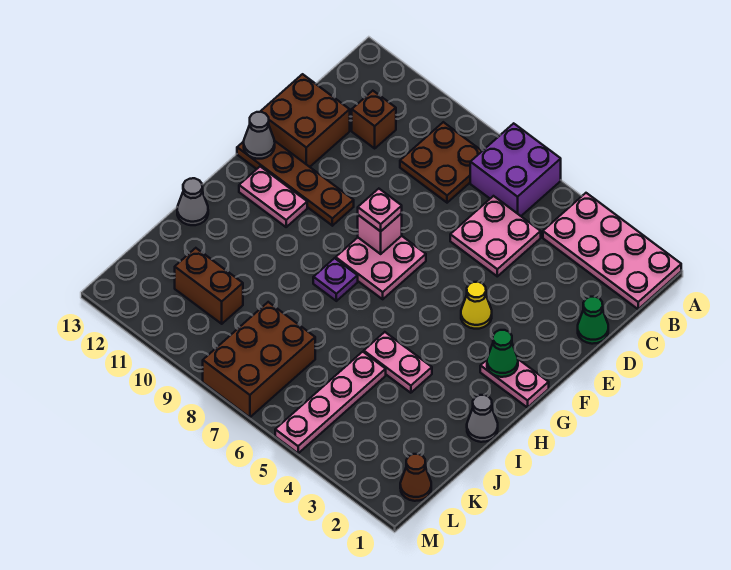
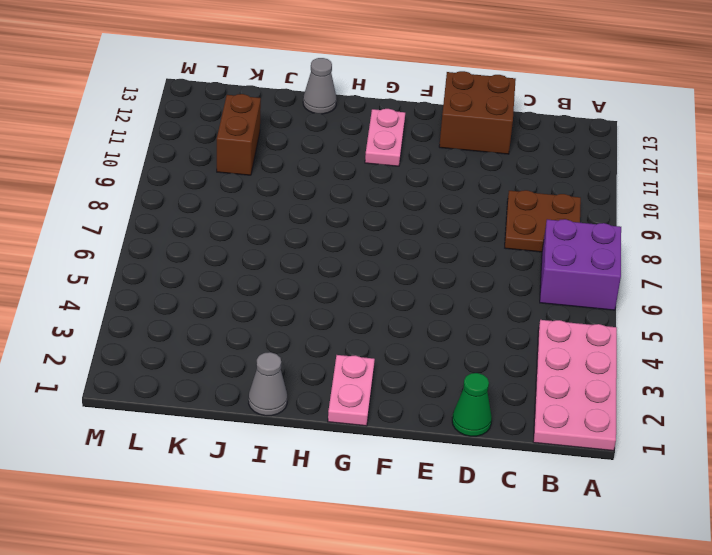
none -> pink 2x2 plate [450,196,541,276]
none -> brown 1x1 brick [352,91,396,148]
none -> yellow 1x1 cone [461,282,492,329]

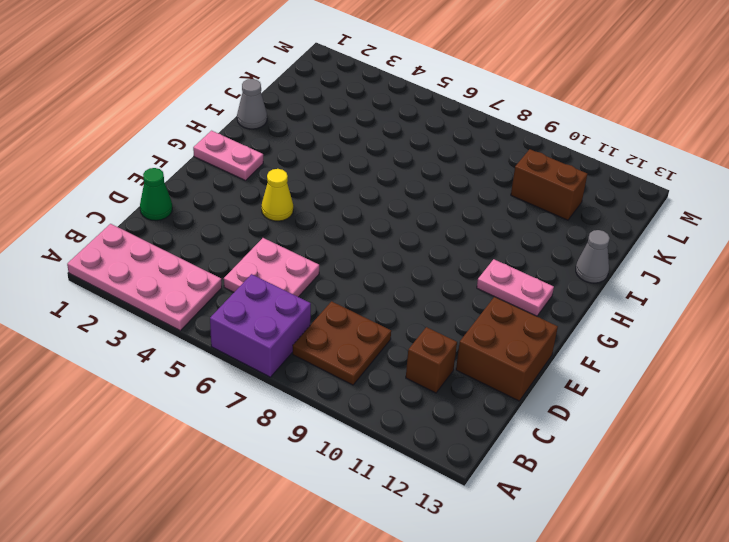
none -> pink 2x2 plate [336,236,426,299]
none -> brown 1x4 plate [237,141,354,226]
none -> purple 1x1 plate [313,258,358,301]

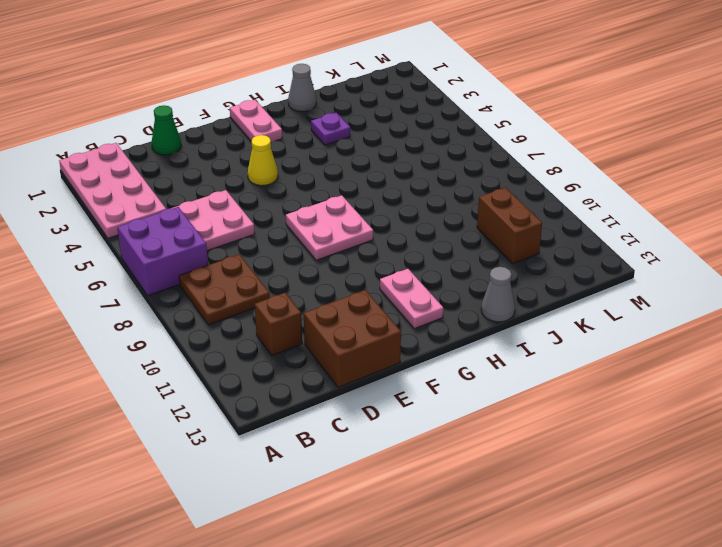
purple 1x1 plate [311,113,350,145] -> purple 1x1 plate moved to [313,258,358,301]
none -> brown 1x4 plate [237,141,354,226]
none -> pink 1x2 plate [364,332,432,393]
none -> pink 1x4 plate [275,352,386,453]

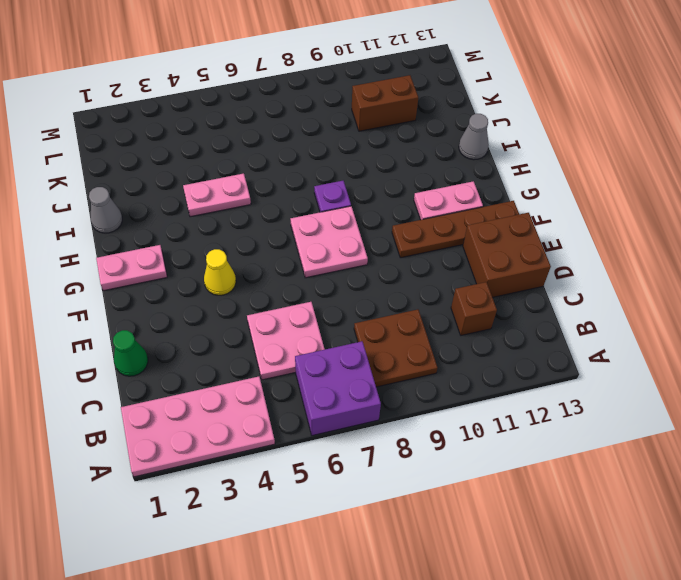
none -> pink 1x4 plate [275,352,386,453]
none -> brown 2x3 brick [203,302,315,417]
none -> brown 1x1 cone [400,454,431,501]

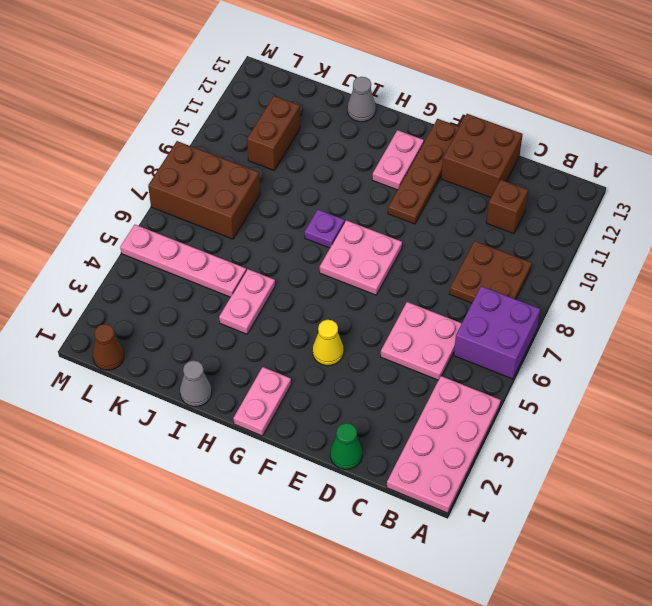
none -> pink 1x1 brick [358,213,402,254]
none -> grey 1x1 cone [244,112,275,159]
none -> green 1x1 cone [487,330,518,377]

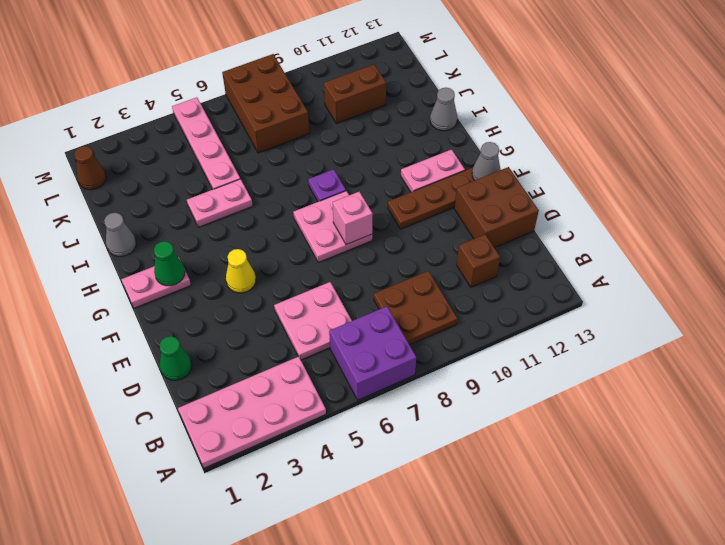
none -> pink 1x1 plate [358,189,402,231]

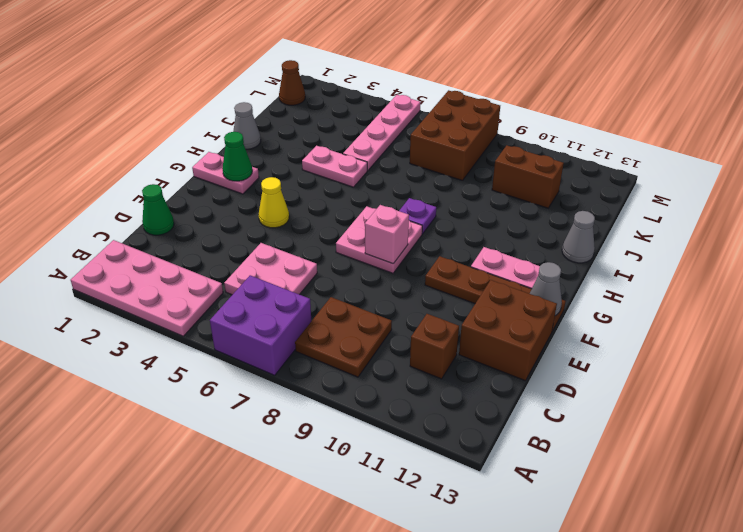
none -> pink 1x1 plate [358,189,402,231]

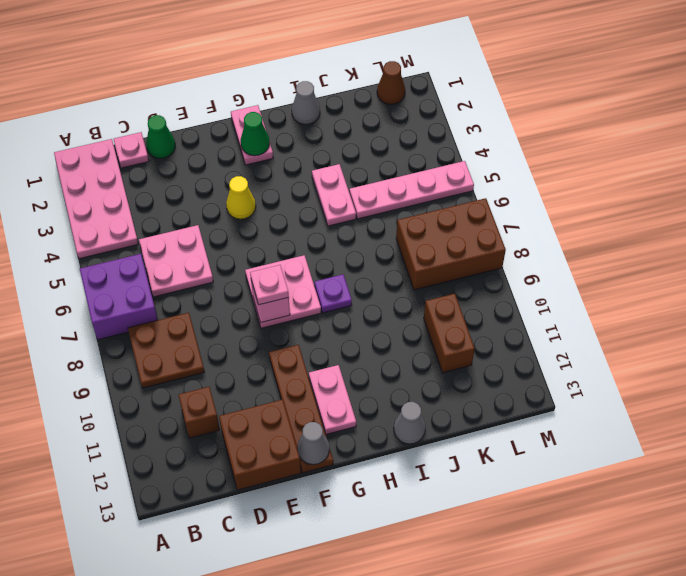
pink 1x1 plate [114,132,149,168] -> none

